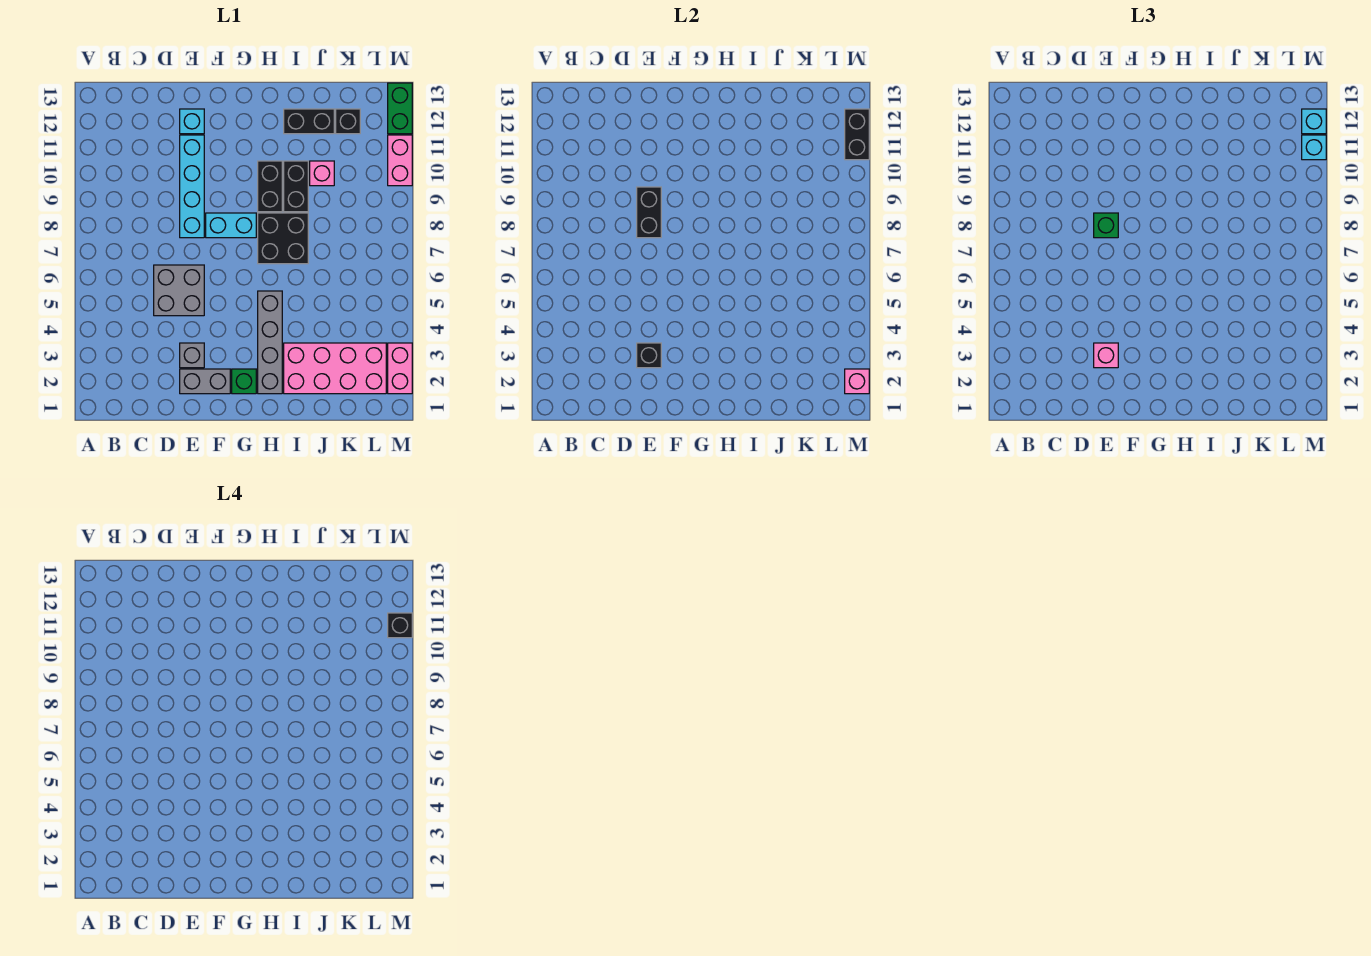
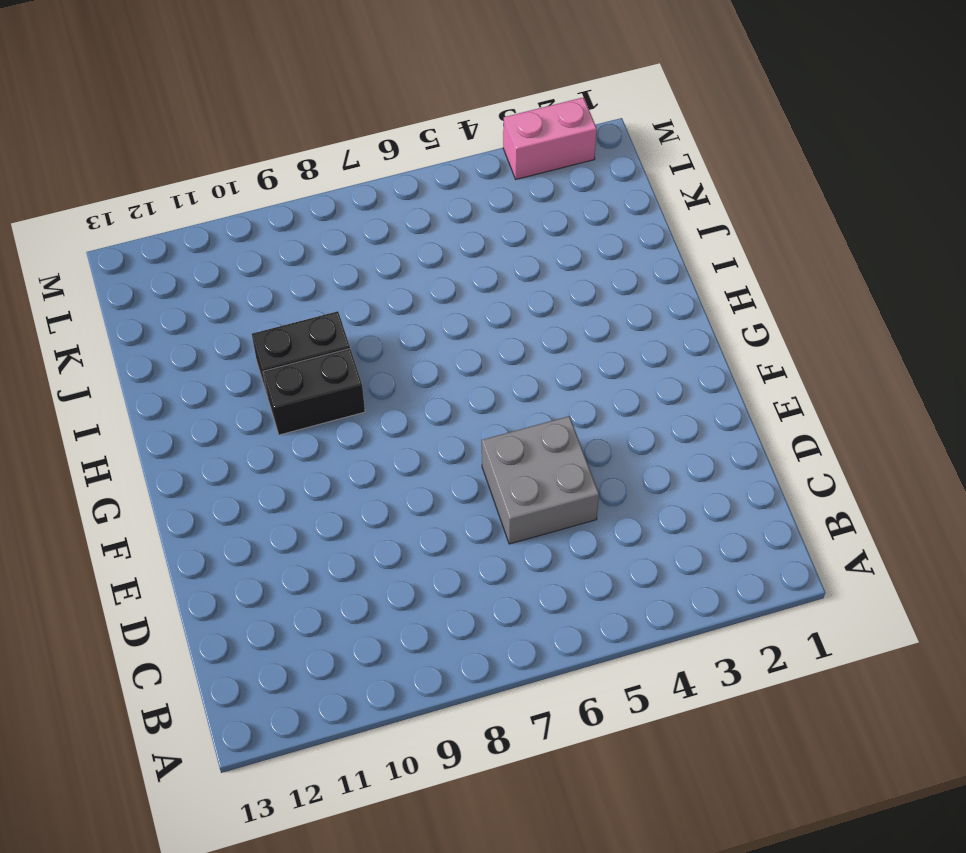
none -> grey 1x2 brick [180,369,230,394]
none -> grey 1x1 brick [180,343,204,368]
none -> cyan 1x4 brick [180,135,204,238]

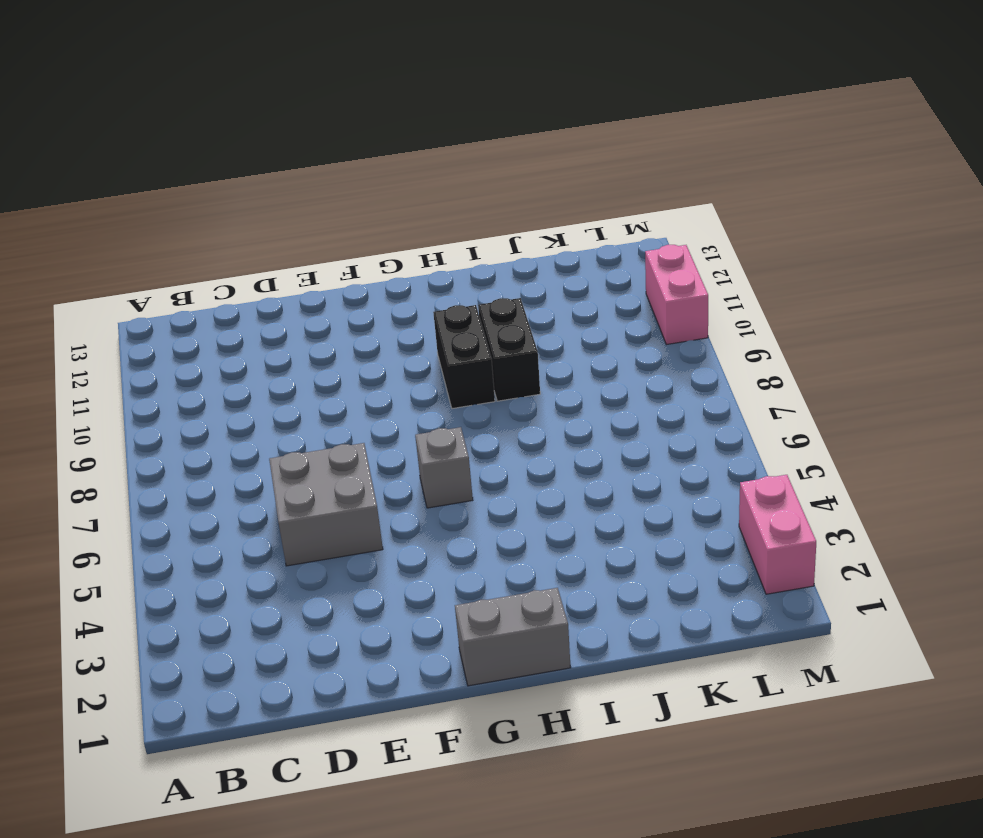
grey 1x2 brick [455,588,571,686] -> grey 1x2 brick moved to [180,369,230,394]
grey 1x1 brick [415,427,473,508] -> grey 1x1 brick moved to [180,343,204,368]
none -> cyan 1x4 brick [180,135,204,238]
none -> cyan 1x1 brick [180,109,204,134]
none -> cyan 1x2 brick [206,213,256,238]

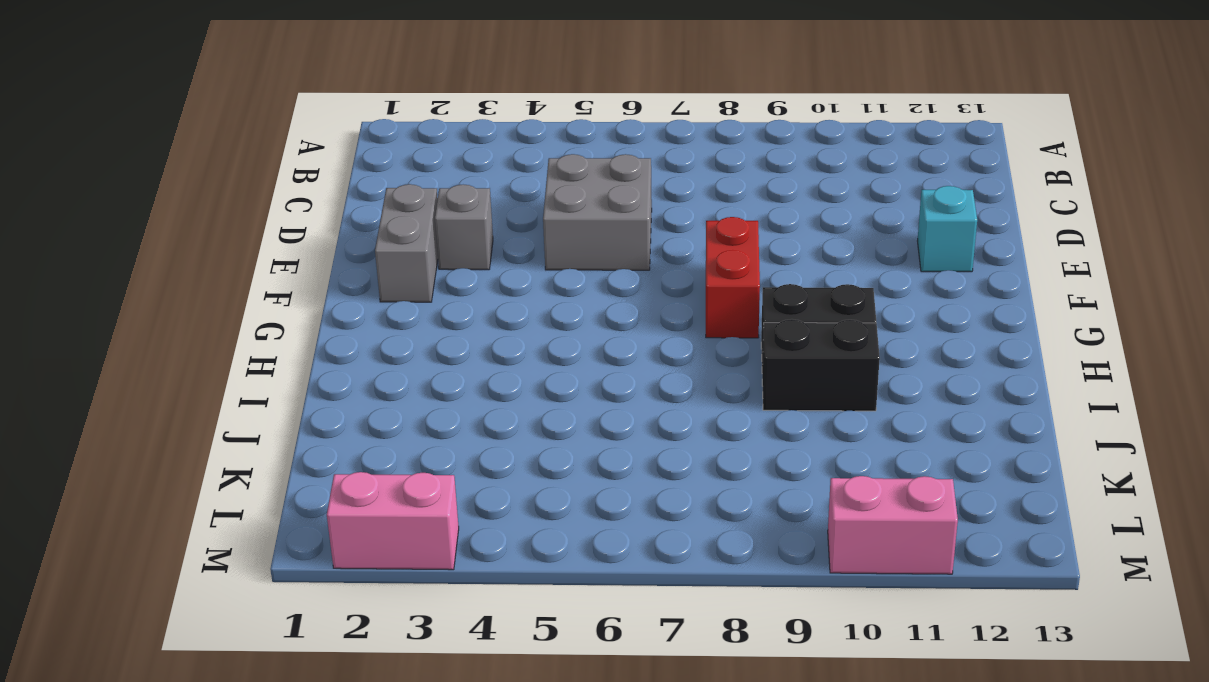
red 1x2 brick [706,217,760,338] -> cyan 1x2 brick [206,213,256,238]
none -> cyan 1x4 brick [180,135,204,238]
none -> green 1x1 brick [232,369,256,394]
none -> grey 1x4 brick [258,291,282,394]

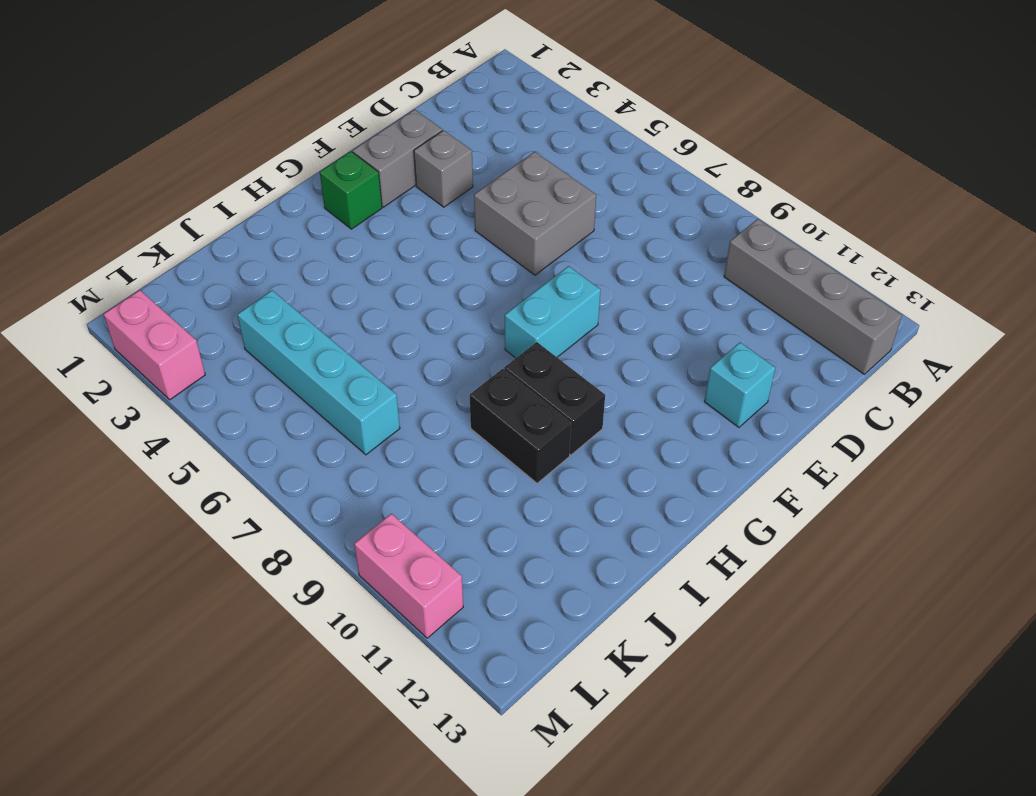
grey 1x4 brick [724,219,902,374] -> grey 1x4 brick moved to [258,291,282,394]
cyan 1x4 brick [237,291,400,455] -> cyan 1x4 brick moved to [180,135,204,238]
none -> black 2x2 brick [258,213,308,264]
none -> pink 2x4 brick [284,343,386,394]
none -> black 1x2 brick [284,109,334,134]

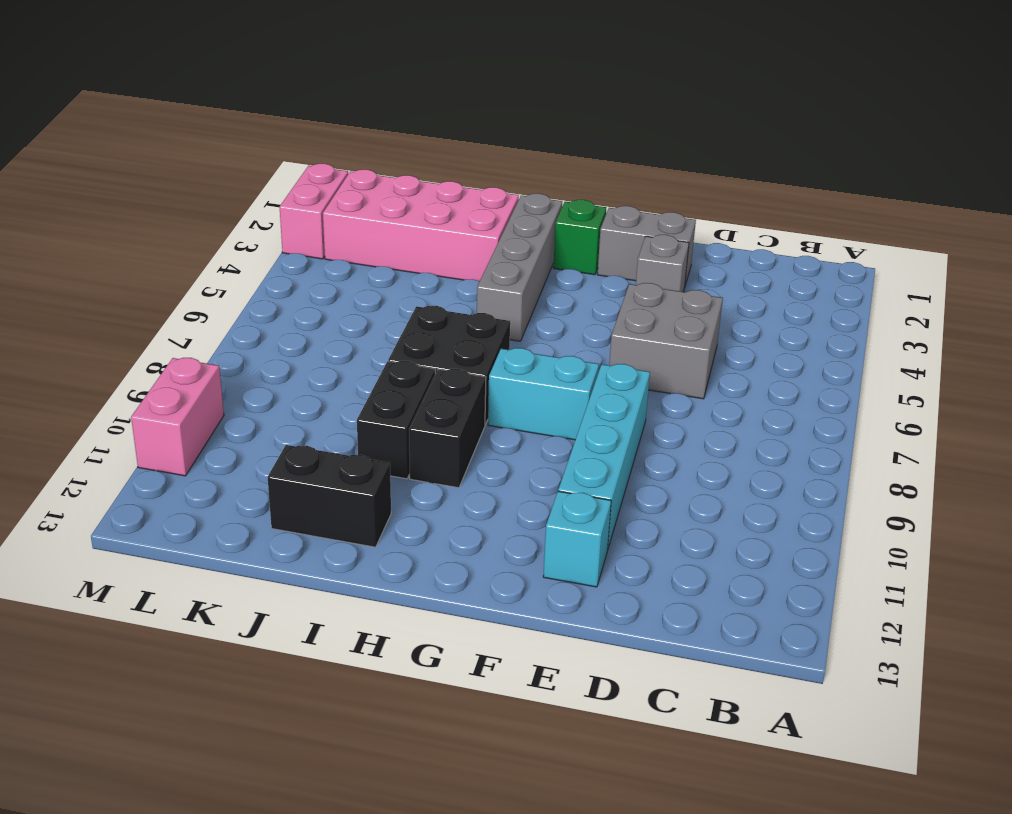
none -> pink 1x1 brick [310,161,334,186]
none -> black 1x1 brick [336,109,360,134]
none -> green 1x2 brick [388,83,412,134]

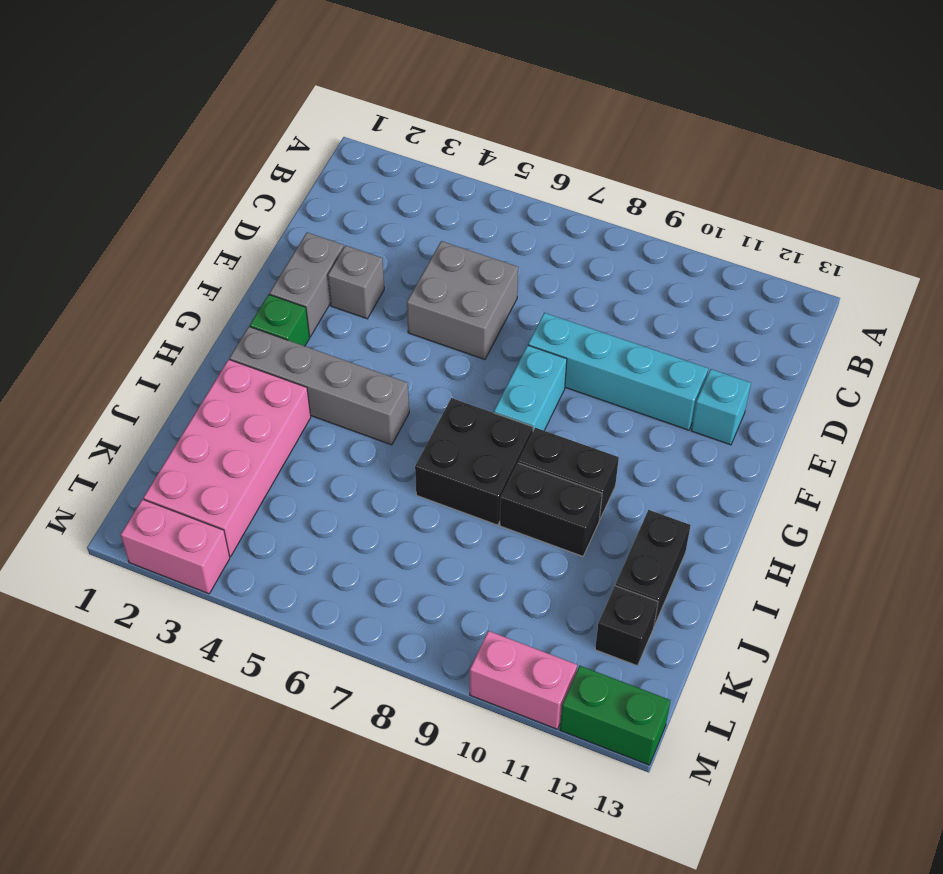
none -> pink 1x1 brick [310,161,334,186]
none -> black 1x1 brick [637,343,661,368]
none -> black 1x2 brick [637,187,661,238]

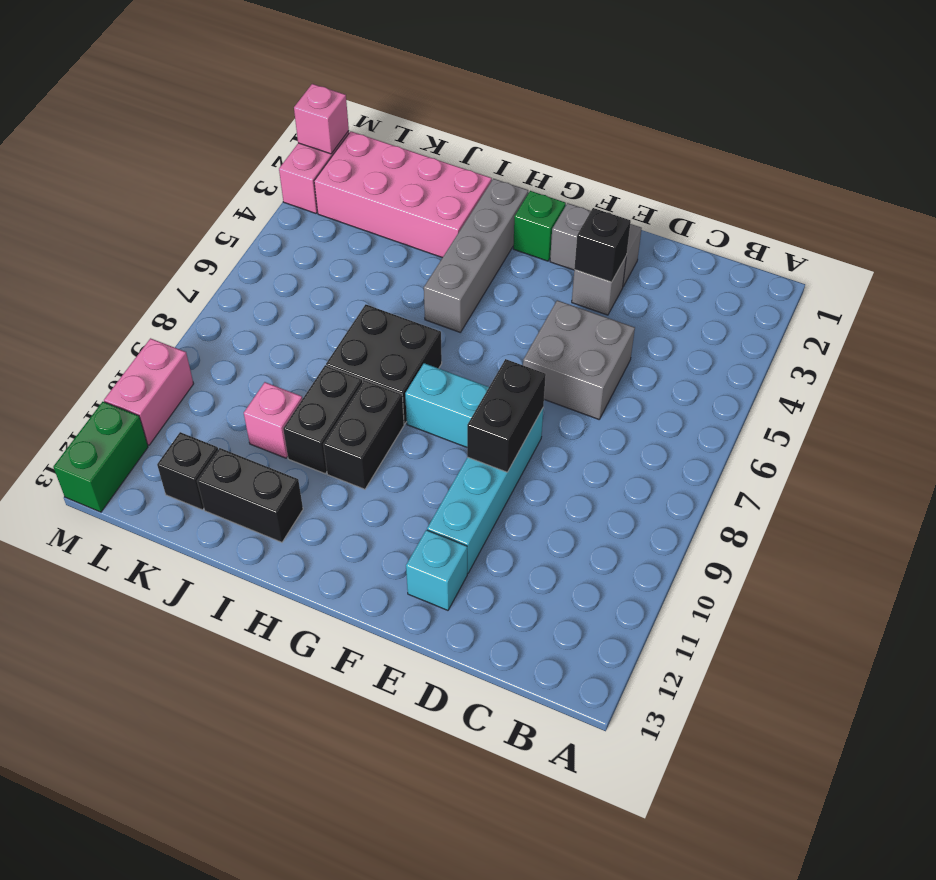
none -> black 1x2 brick [845,109,869,160]
none -> pink 1x1 brick [1094,343,1118,368]
none -> green 1x1 brick [1094,213,1118,238]

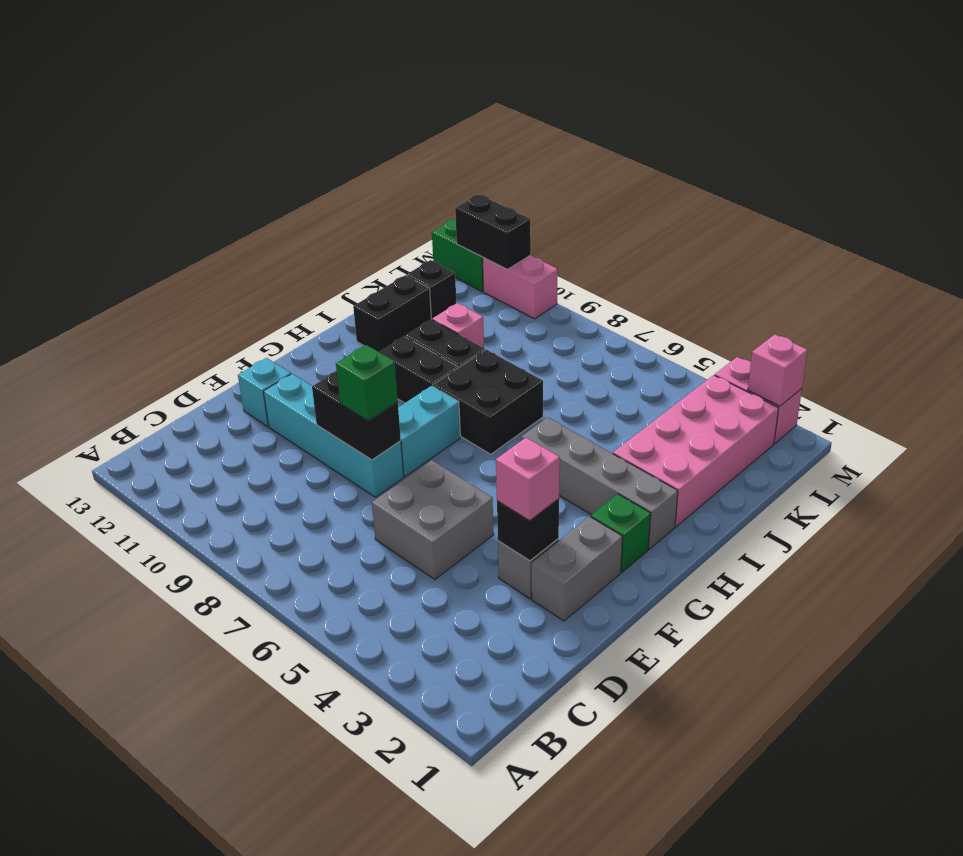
none -> cyan 1x1 brick [1302,135,1326,160]
none -> cyan 1x1 brick [1302,109,1326,134]
none -> black 1x1 brick [388,613,412,638]

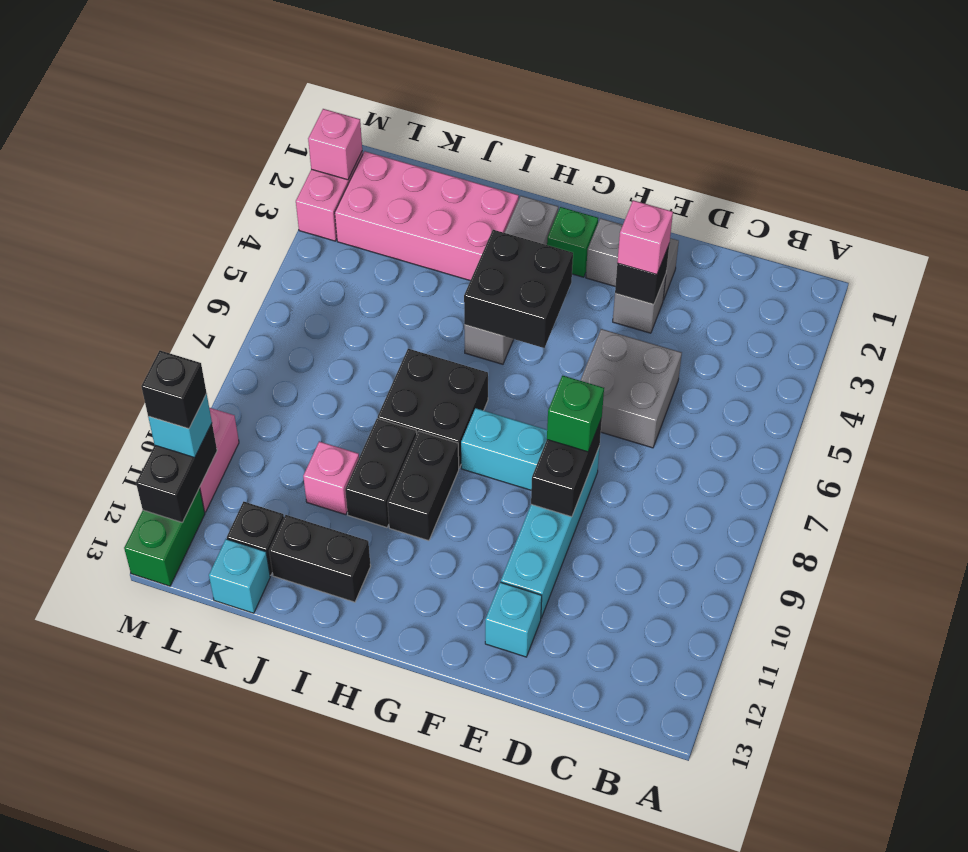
black 2x2 brick [464,230,573,348] -> none
cyan 1x1 brick [209,539,270,613] -> cyan 1x1 brick moved to [1302,109,1326,134]

